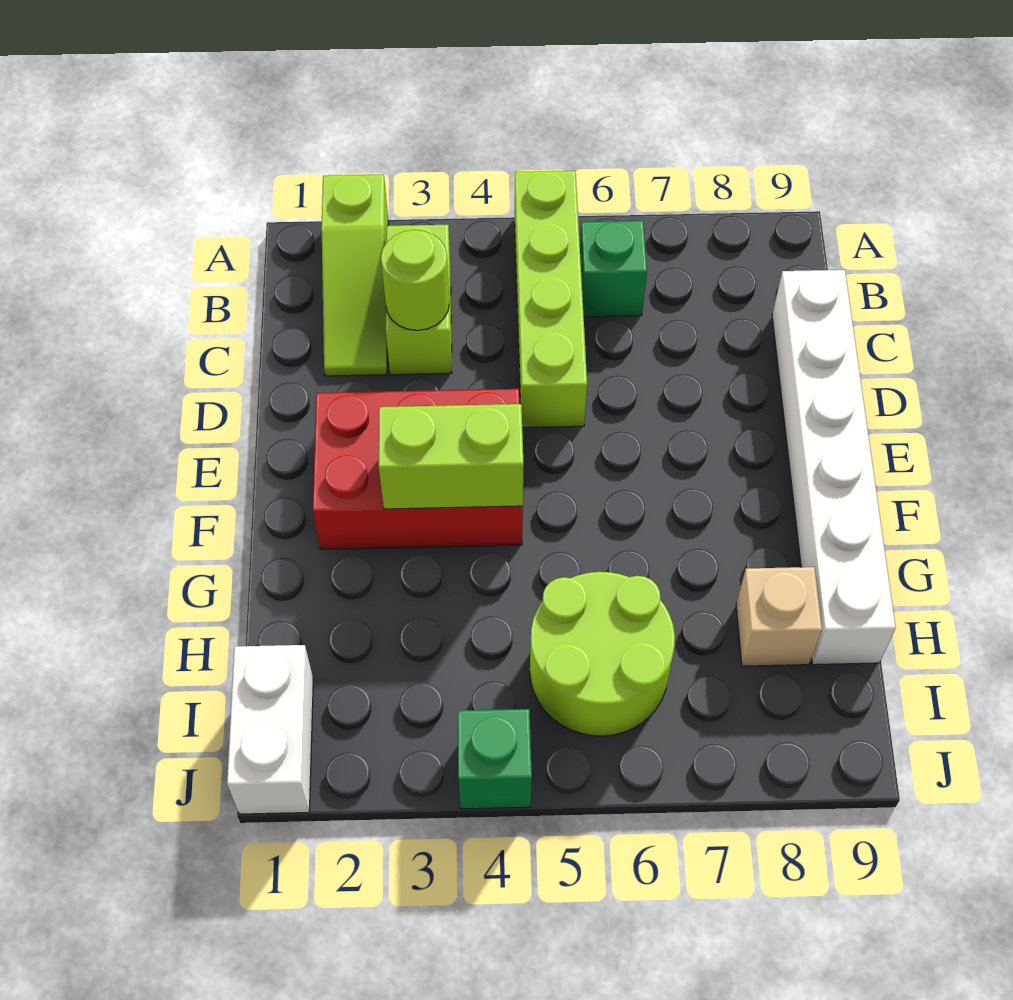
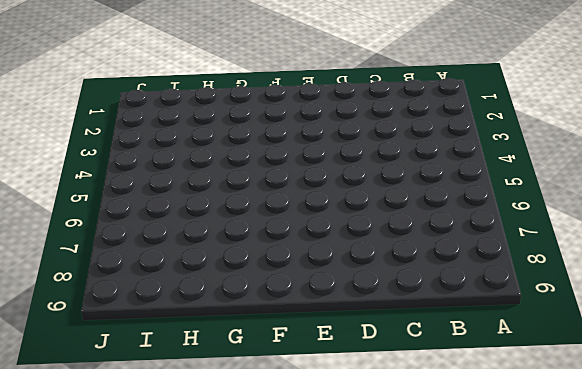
none -> lime 1x3 slope [322,174,388,376]
none -> lime 1x4 brick [515,171,587,428]
none -> lime 1x2 brick [386,225,452,375]

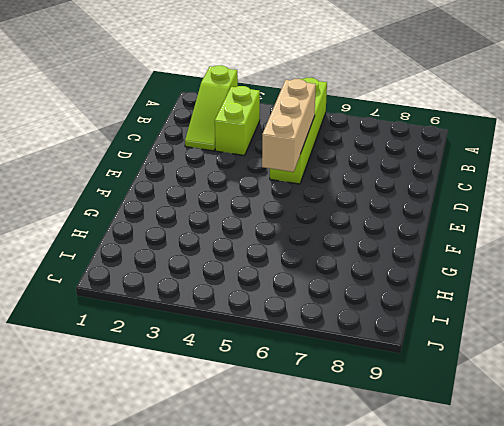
tan 1x3 brick [262,79,316,172] -> none
none -> green 1x1 brick [580,221,647,317]
none -> white 1x6 brick [772,270,896,665]
none -> red 2x3 brick [313,389,523,549]

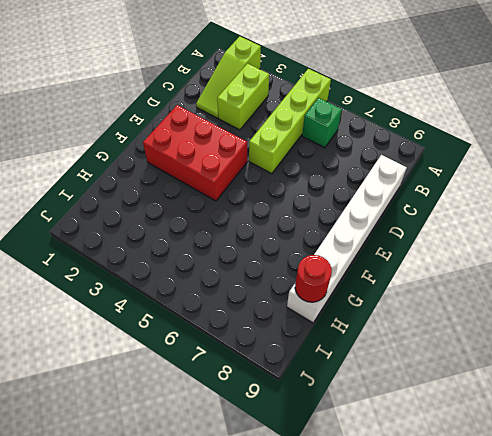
red 1x1 round brick [295,255,332,302] -> none
none -> lime 2x2 round brick [530,572,675,736]
none -> tan 1x1 brick [736,567,822,666]
none -> white 1x2 brick [227,645,313,814]

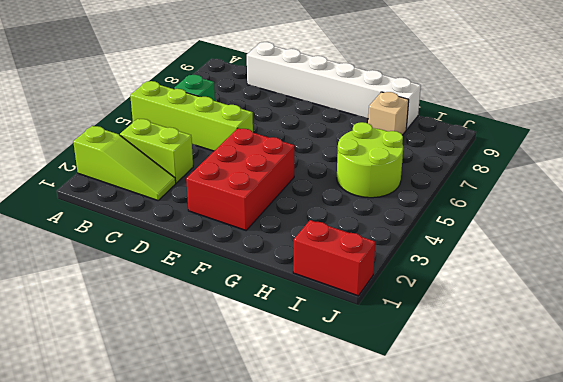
red 1x2 brick [293,220,375,296] -> white 1x2 brick [227,645,313,814]
none -> green 1x1 brick [458,709,532,809]
none -> lime 1x1 round brick [381,230,449,330]
none -> lime 1x2 brick [379,404,524,509]

